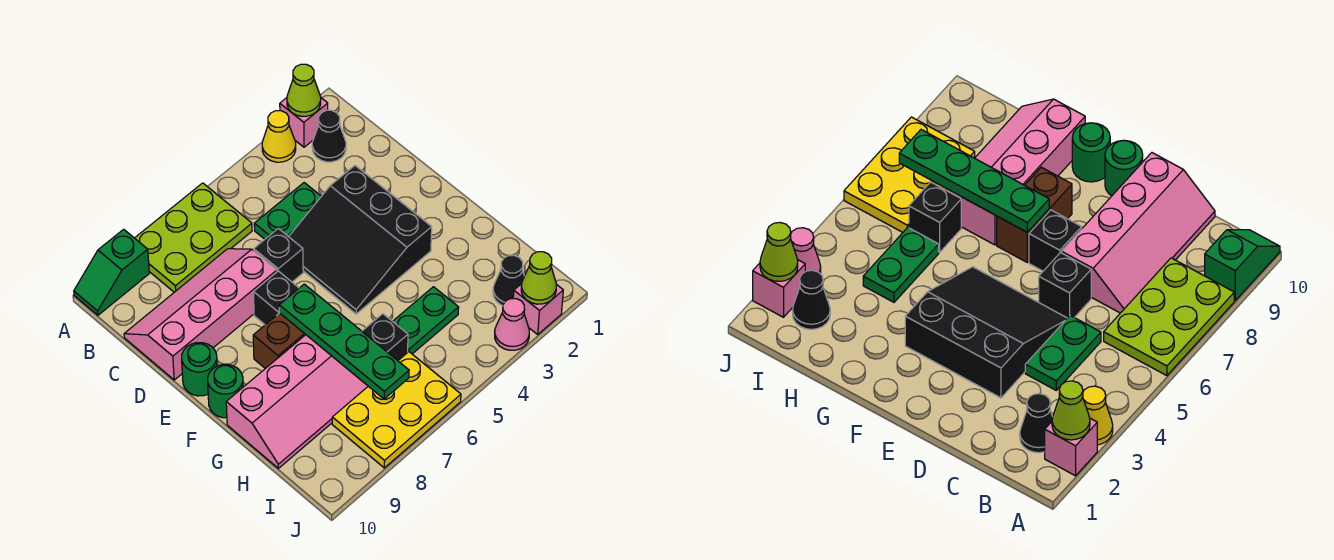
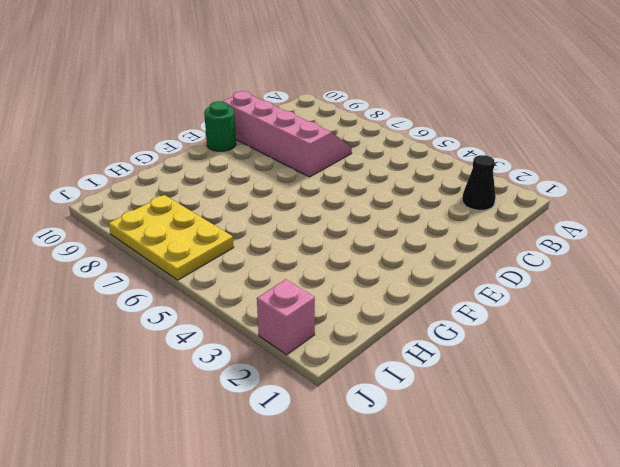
none -> pink 1x1 brick [280,98,328,147]
none -> yellow 1x1 cone [262,111,296,162]
none -> lime 2x3 plate [135,183,252,292]

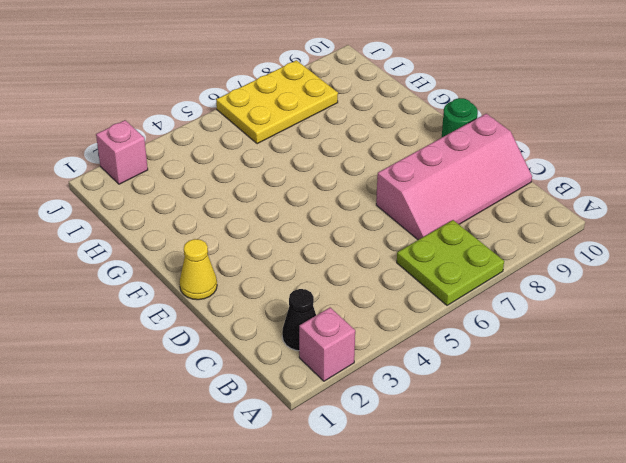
lime 2x2 plate [397,220,504,305] -> lime 2x3 plate [135,183,252,292]
yellow 1x1 cone [180,239,217,300] -> yellow 1x1 cone moved to [262,111,296,162]
none -> green 1x2 slope [74,229,149,315]
none -> green 1x2 plate [254,183,321,239]
none -> black 3x3 slope [289,166,432,314]

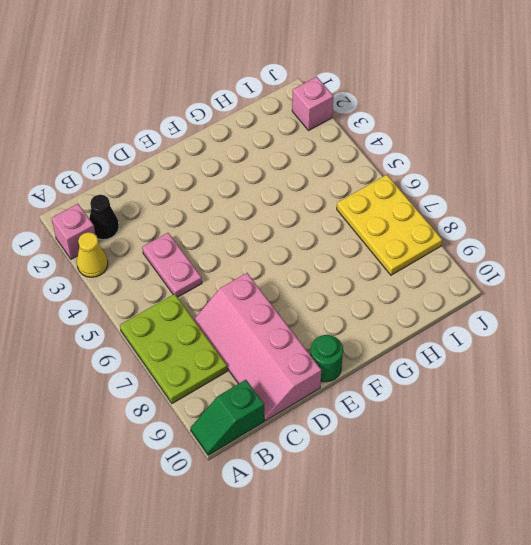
green 1x2 slope [190,380,264,455] -> green 1x2 slope turned to [74,229,149,315]
pink 1x2 plate [142,233,202,297] -> green 1x2 plate [254,183,321,239]
none -> black 3x3 slope [289,166,432,314]
none -> black 1x1 brick [254,229,303,282]
none -> black 1x1 brick [253,271,299,325]

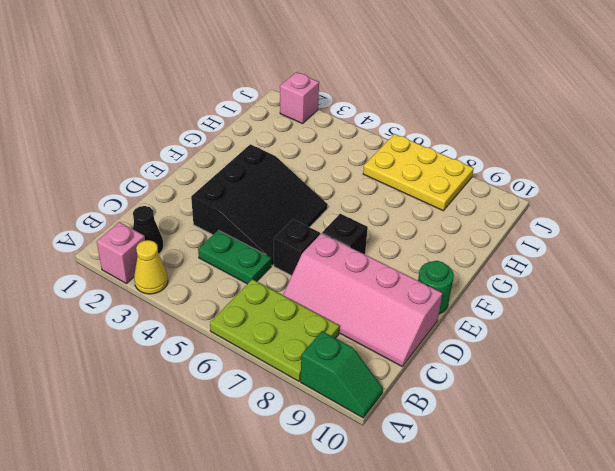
none -> brown 1x2 brick [253,313,306,369]
none -> green 1x1 round brick [208,364,243,418]
none -> pink 2x4 slope [226,335,368,468]

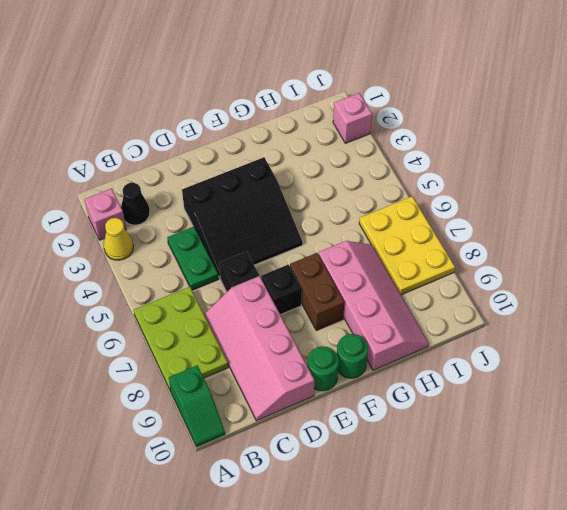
none -> green 1x2 plate [393,287,459,354]
none -> black 1x1 brick [362,314,408,361]
none -> black 1x1 cone [493,255,524,306]

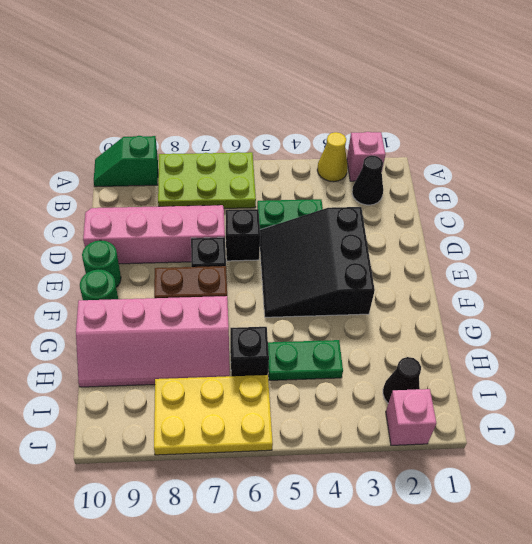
none -> pink 1x1 cone [495,299,529,350]
none -> lime 1x1 cone [287,64,321,116]
none -> green 1x4 plate [279,284,409,399]

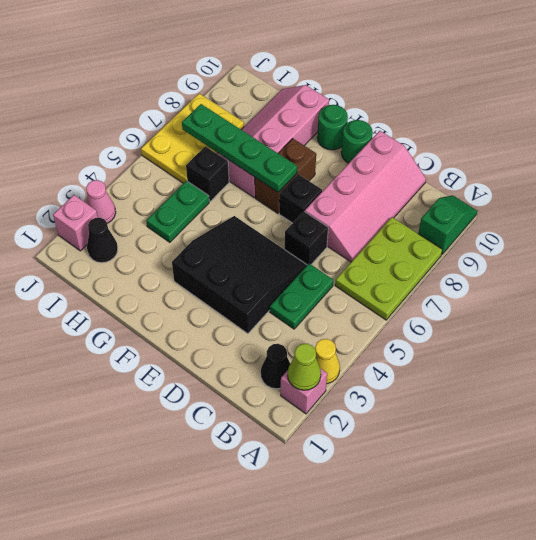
none -> lime 1x1 cone [521,252,556,304]

